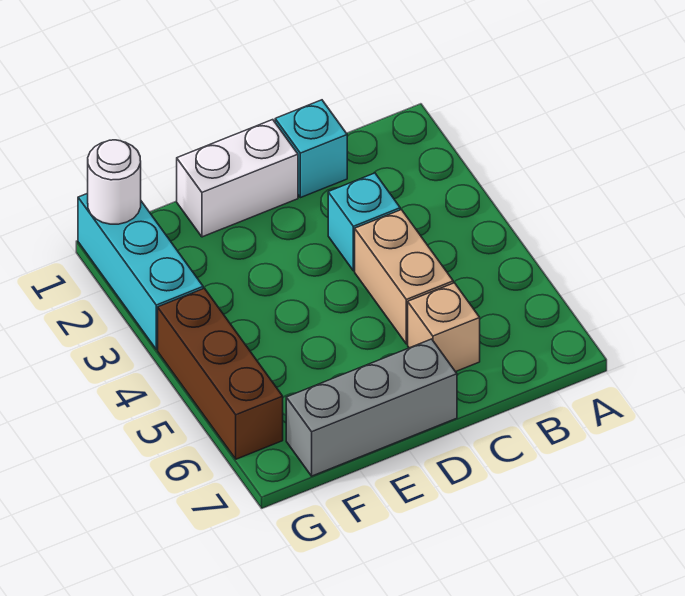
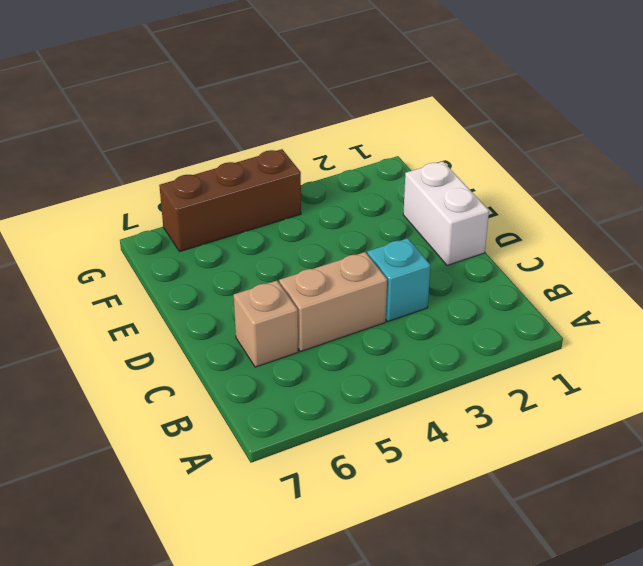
none -> cyan 1x1 brick [275,100,347,198]
none -> grey 1x3 brick [286,339,457,476]

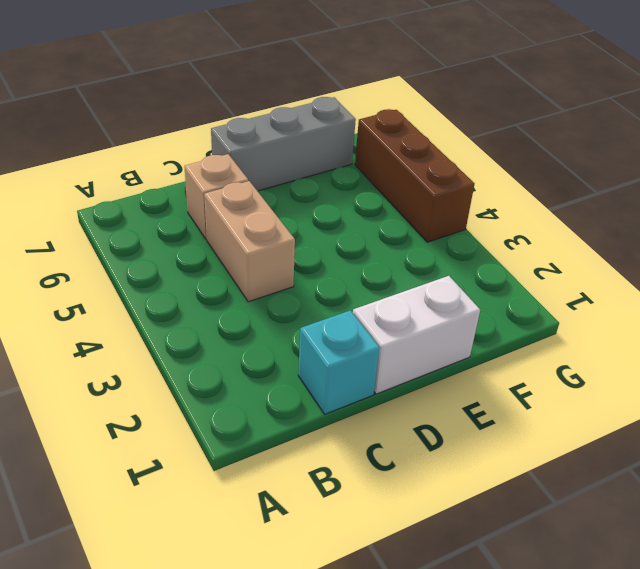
none -> cyan 1x1 brick [328,173,400,271]
none -> cyan 1x3 brick [78,193,203,349]

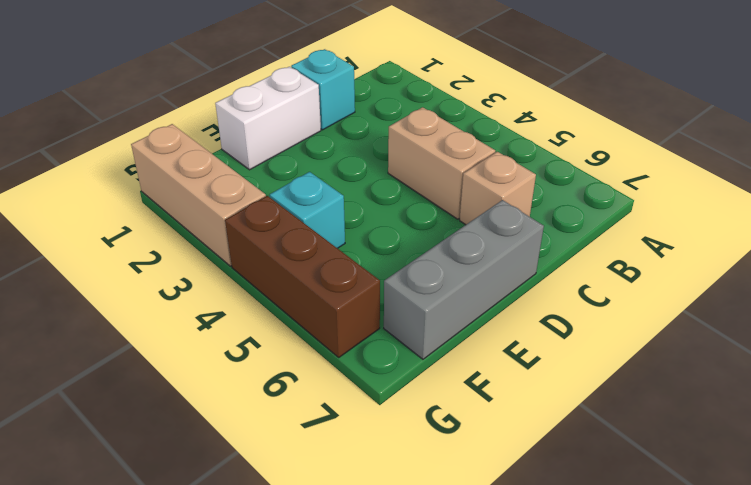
cyan 1x1 brick [270,172,345,248] -> cyan 1x1 brick moved to [328,173,400,271]
tan 1x3 brick [131,124,266,266] -> cyan 1x3 brick [78,193,203,349]
none -> white 1x1 round brick [88,140,141,224]

